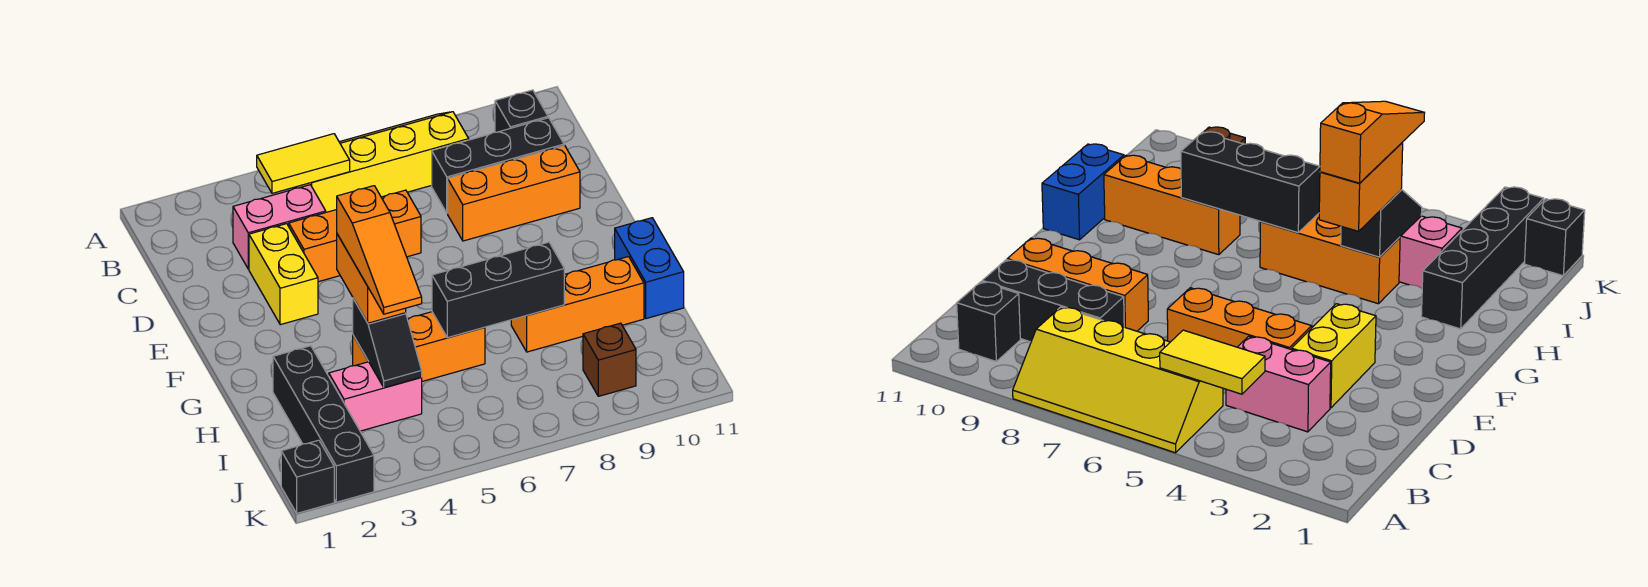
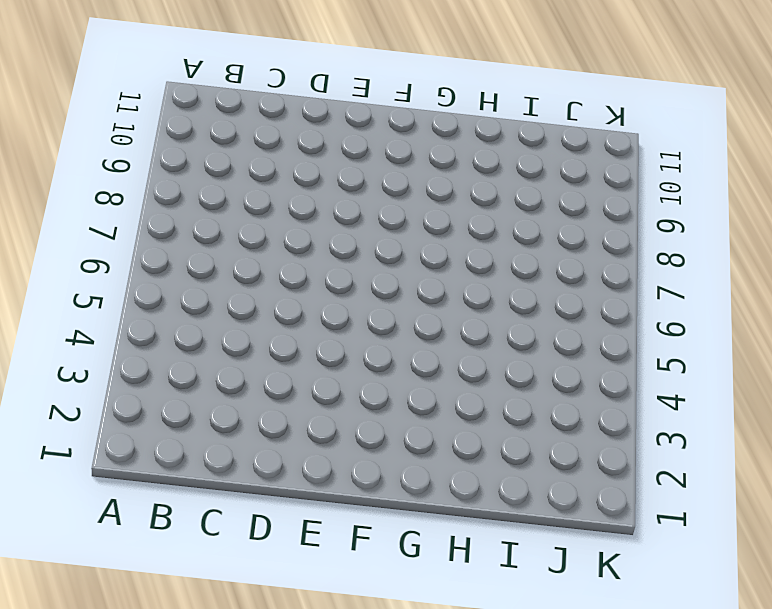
none -> yellow 2x4 slope [294,112,469,212]
none -> black 1x1 brick [495,90,548,132]
none -> pink 1x2 brick [233,185,326,269]

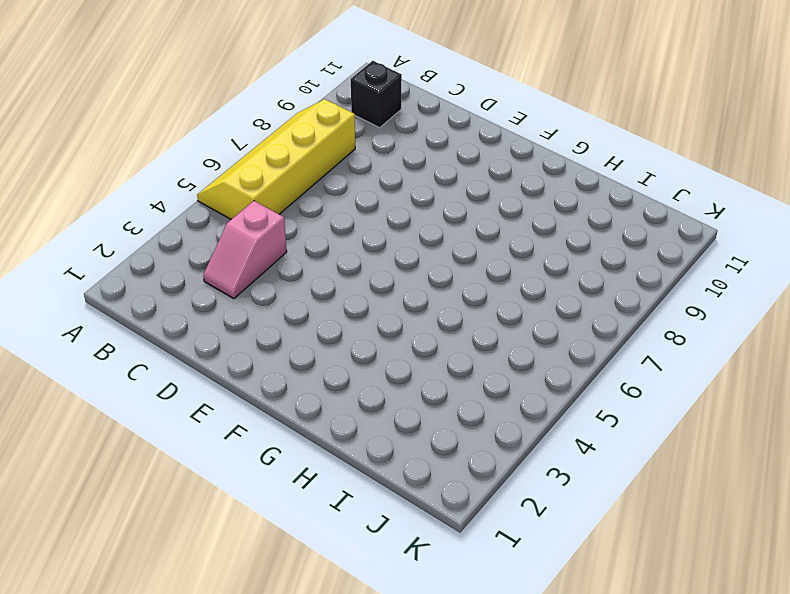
pink 1x2 slope [203,201,287,299] -> pink 1x2 brick [233,185,326,269]
none -> black 1x3 brick [432,118,564,213]
none -> yellow 1x2 brick [249,224,318,325]
none -> orange 1x3 brick [289,190,421,282]

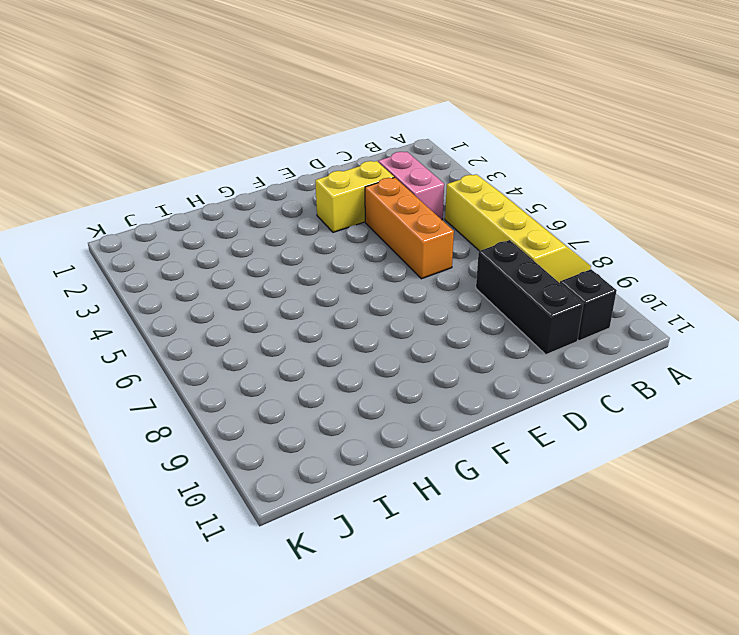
none -> orange 1x3 brick [448,146,580,241]
none -> blue 1x2 brick [615,218,684,319]
none -> black 1x4 brick [273,346,374,502]

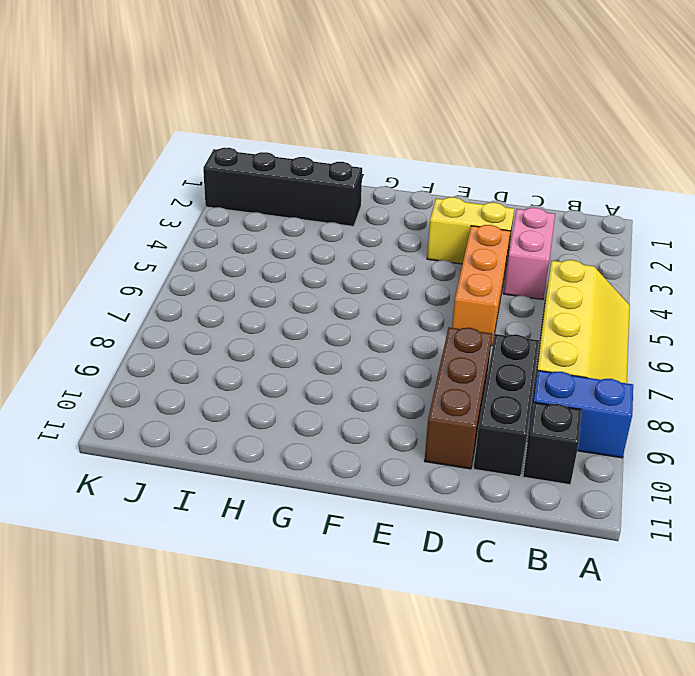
blue 1x2 brick [528,371,633,458] -> blue 1x2 brick moved to [615,218,684,319]
brown 1x3 brick [425,327,492,469] -> orange 1x3 brick [448,146,580,241]
none -> orange 1x3 brick [353,312,485,381]
none -> orange 1x3 brick [511,257,644,352]
none -> pink 1x2 brick [329,362,422,431]

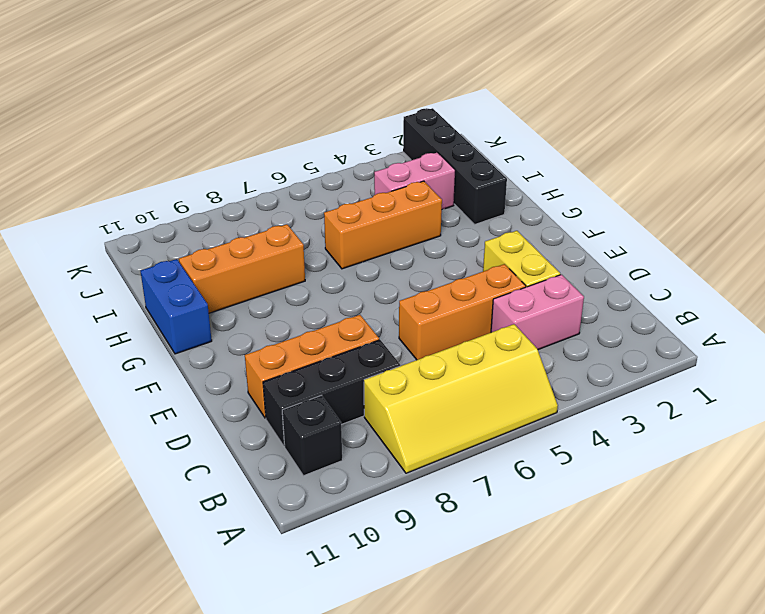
none -> brown 1x1 brick [583,323,636,396]
none -> black 1x1 brick [281,440,334,513]
none -> yellow 1x2 tile [257,134,350,193]

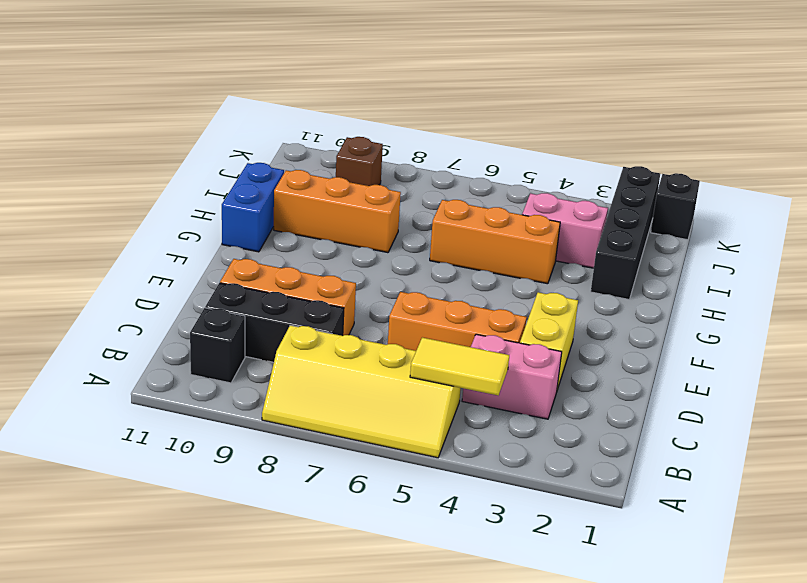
none -> black 1x2 slope [353,299,422,388]
none -> black 1x3 brick [432,242,564,338]
none -> orange 1x2 brick [337,234,406,323]

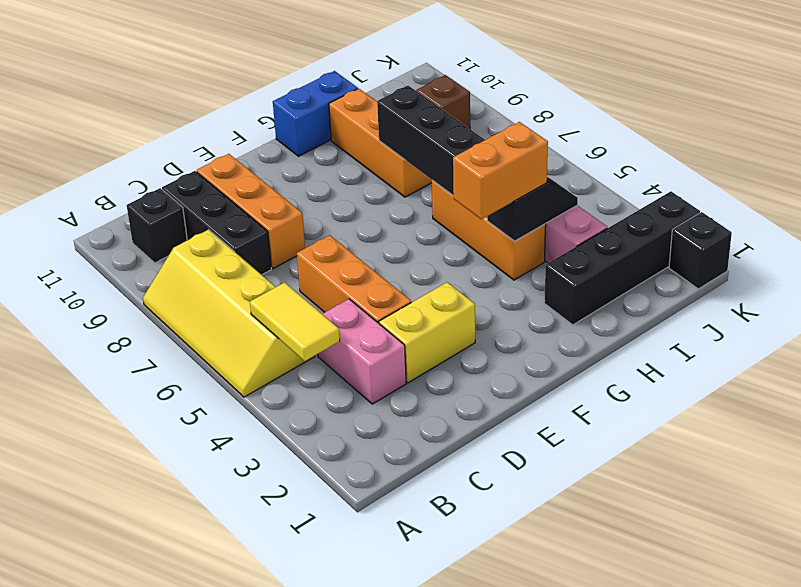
none -> orange 1x3 slope [337,186,422,314]

